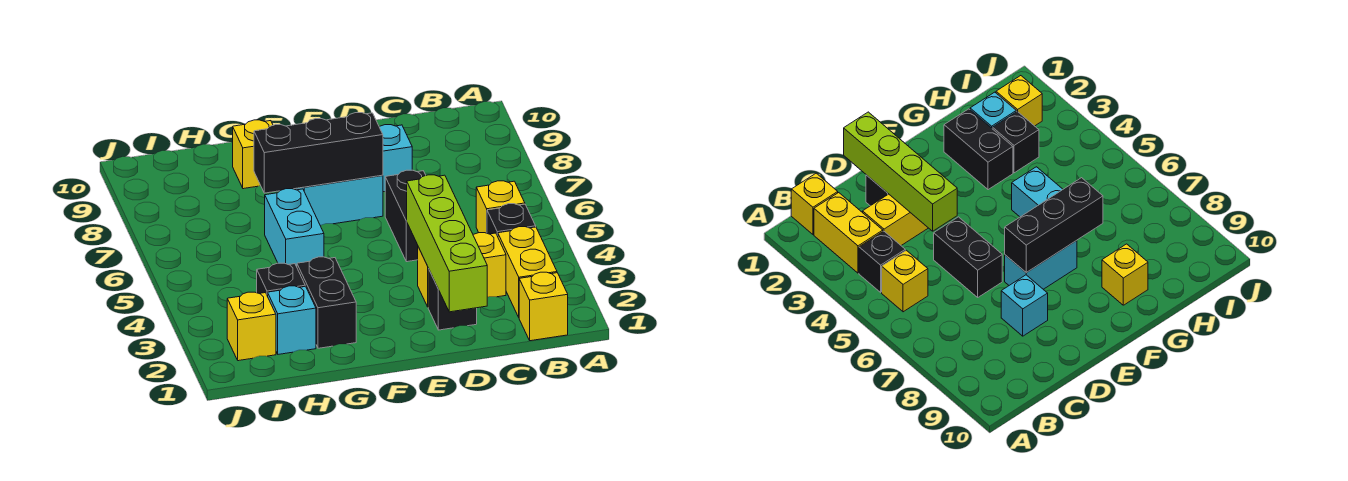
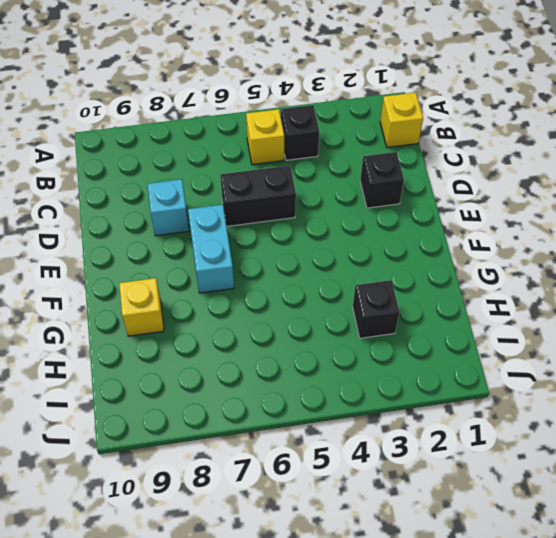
none -> yellow 1x2 brick [498,227,557,317]
none -> yellow 1x2 brick [418,233,506,307]
none -> black 1x2 brick [297,257,356,348]

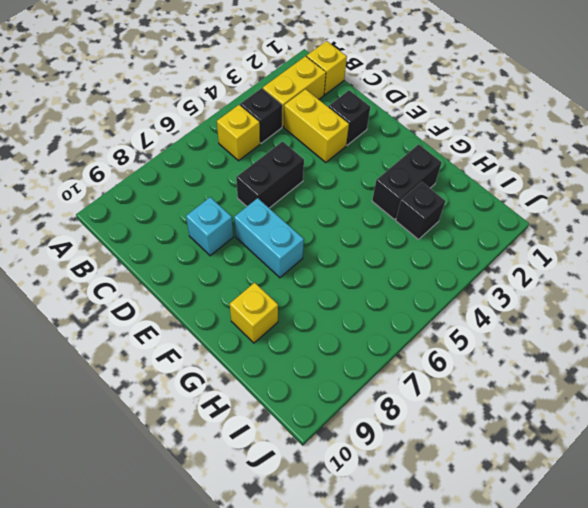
none -> cyan 1x2 brick [265,189,324,267]
none -> cyan 1x1 brick [268,286,316,354]
none -> yellow 1x1 brick [227,292,276,361]

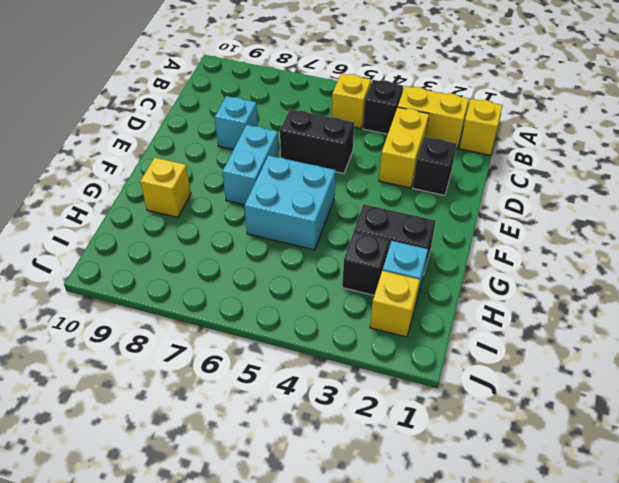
cyan 2x2 brick [244,155,335,250] -> cyan 1x2 brick [265,189,324,267]
none -> lime 1x4 brick [407,175,487,312]
none -> black 1x3 brick [254,113,383,193]

